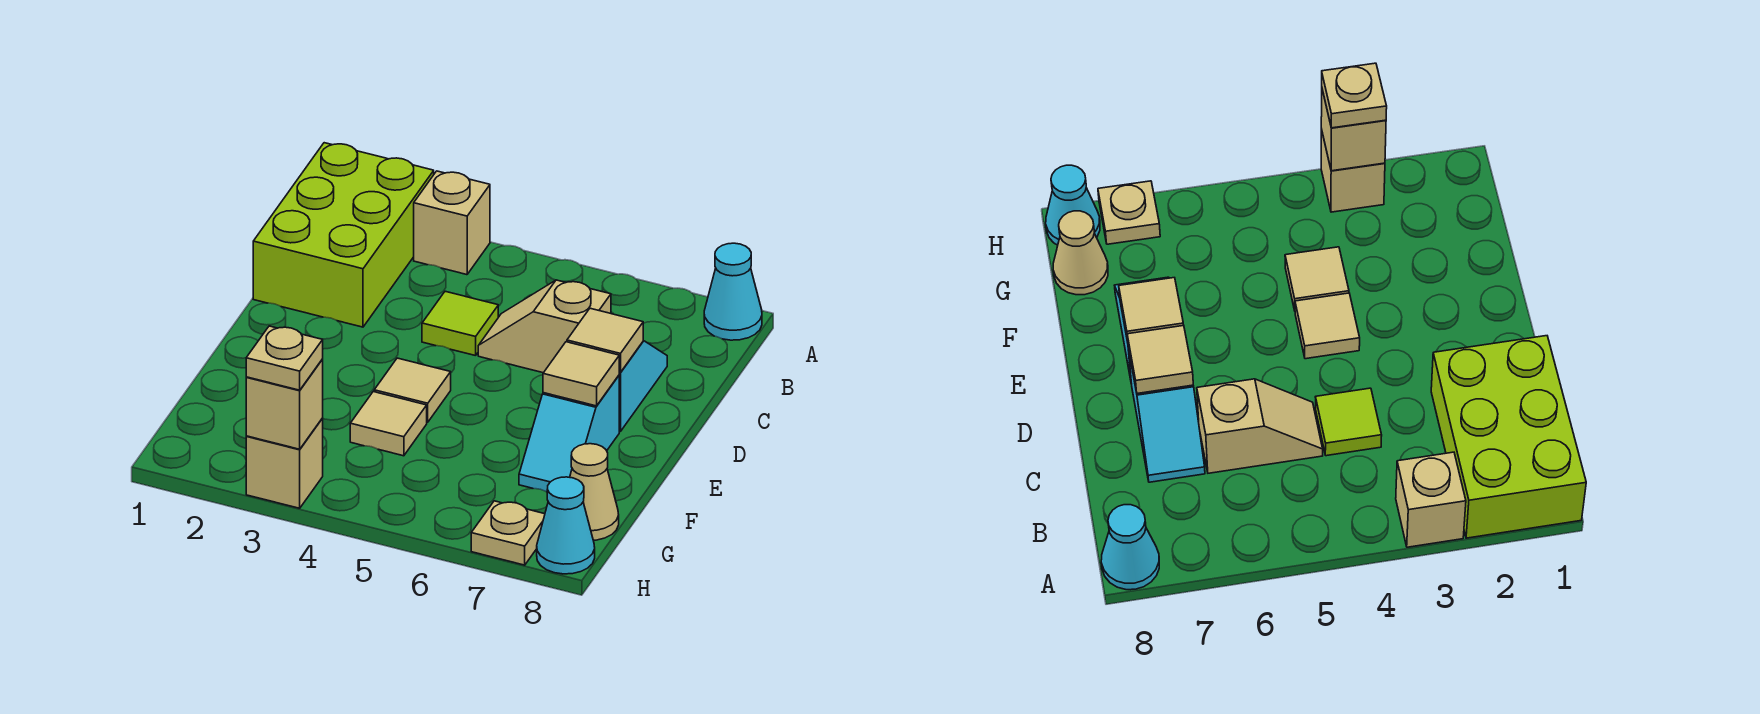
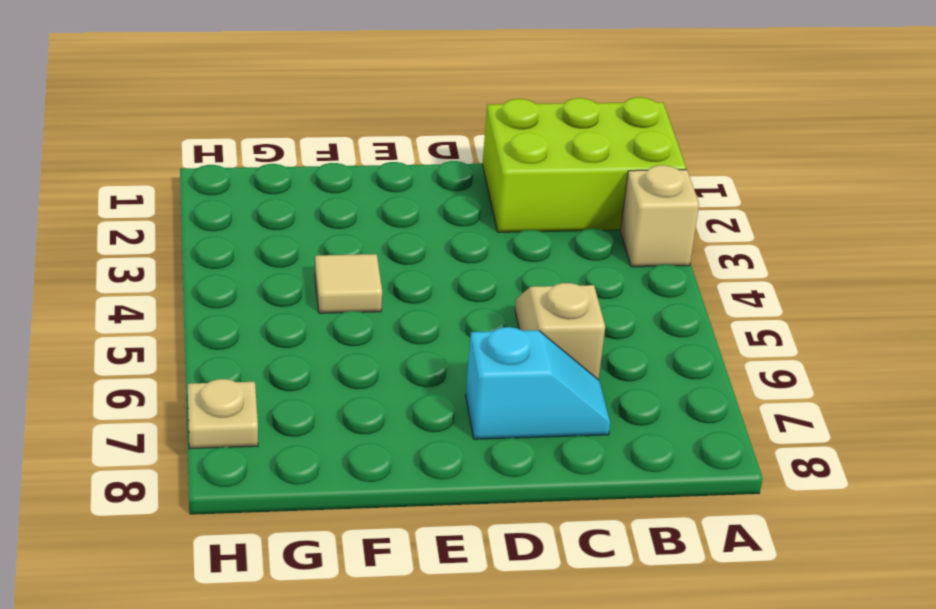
none -> cyan 1x1 cone [704,243,762,340]
none -> lime 1x1 tile [422,291,498,356]
none -> tan 1x1 tile [374,358,451,422]

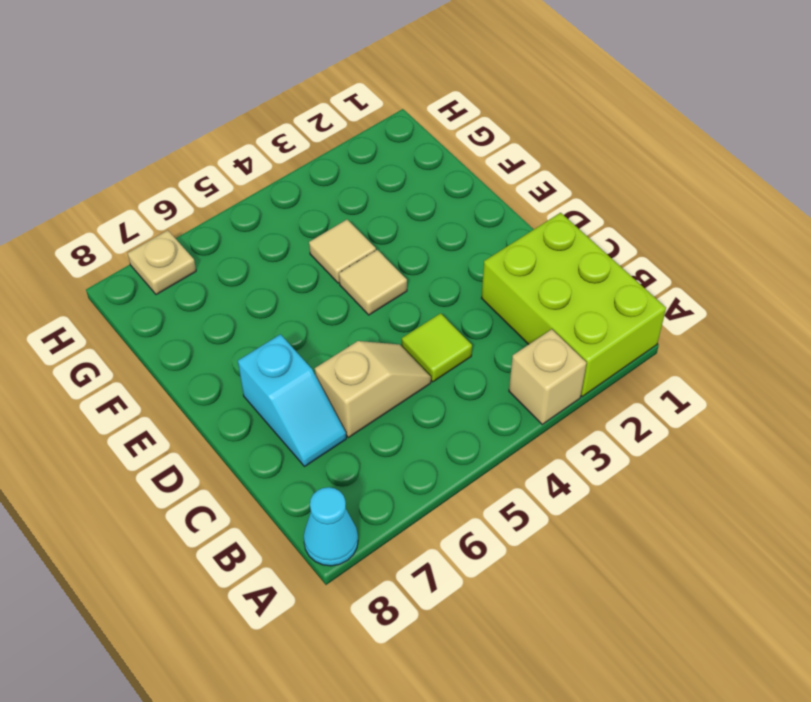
none -> cyan 1x2 slope [519,375,619,492]
none -> tan 1x1 cone [570,444,619,540]
none -> tan 1x1 brick [246,418,323,508]

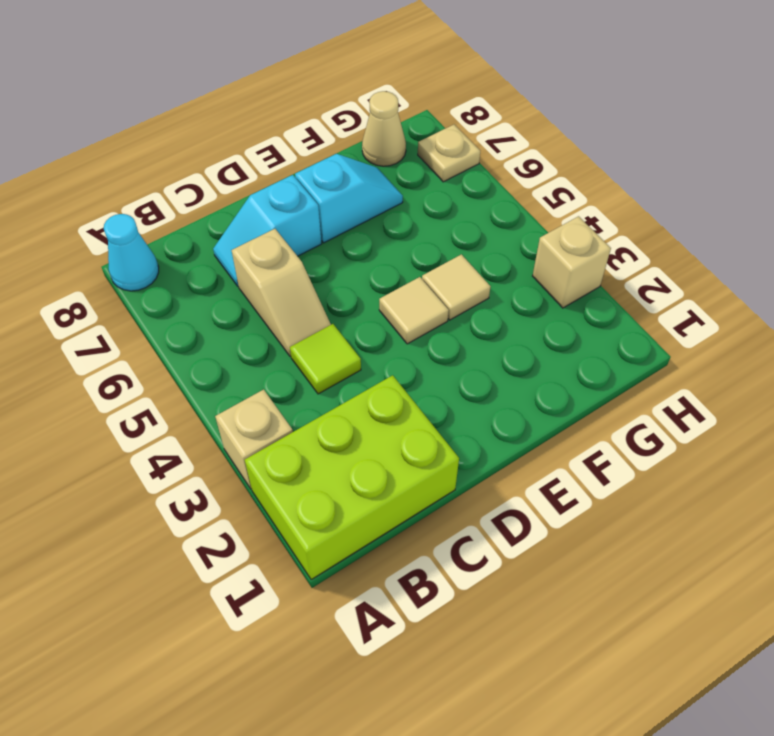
none -> cyan 1x1 cone [537,477,595,574]
none -> tan 1x1 tile [567,308,643,373]
none -> tan 1x1 tile [543,342,619,406]

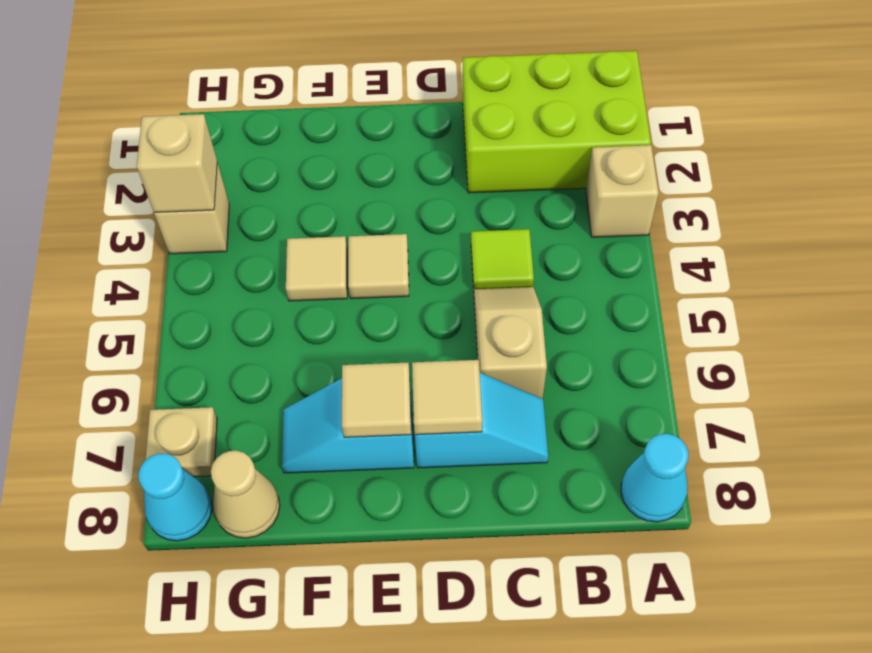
none -> tan 1x1 plate [246,326,323,390]

